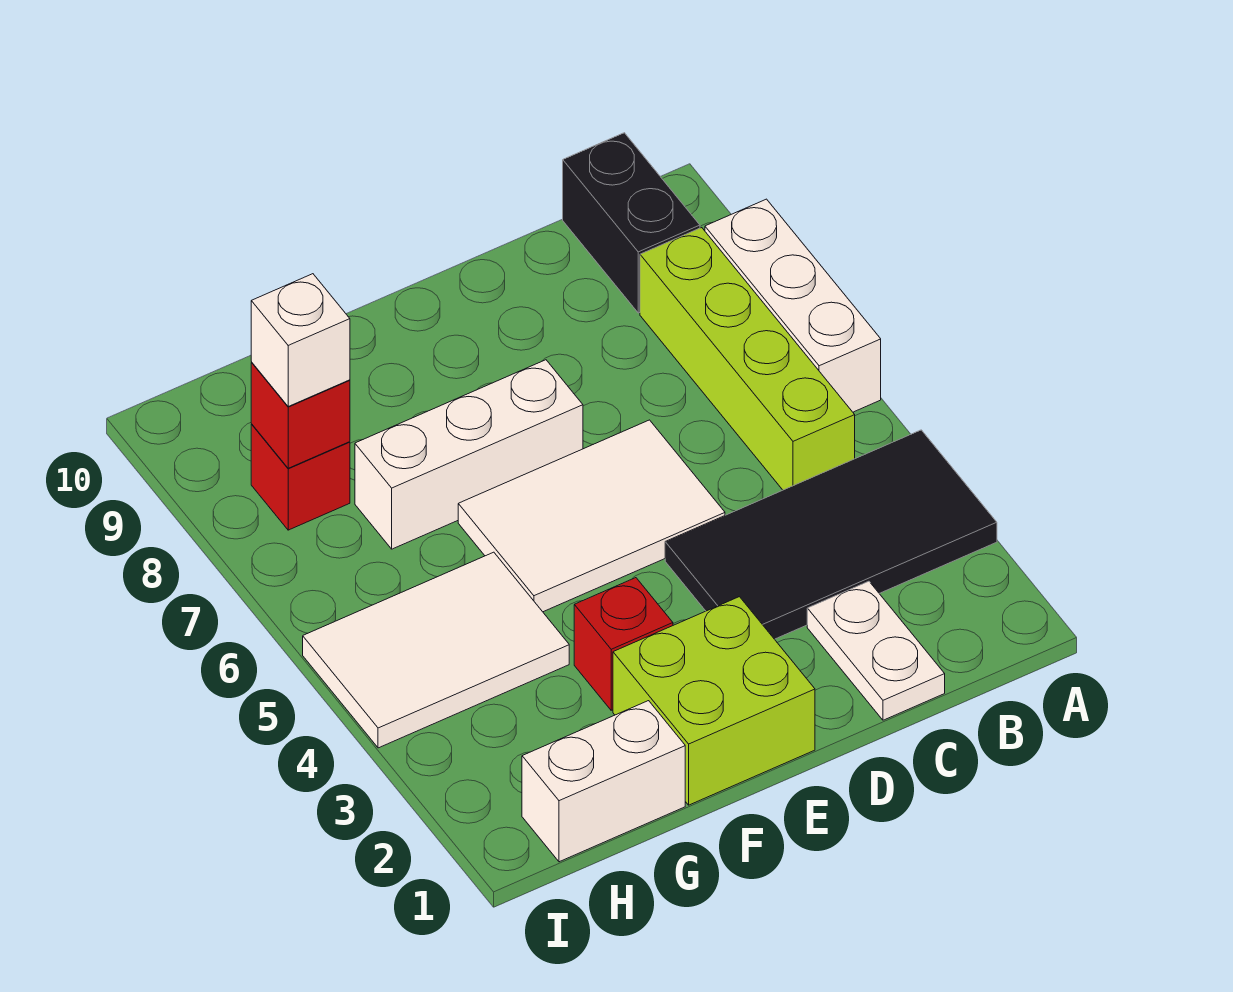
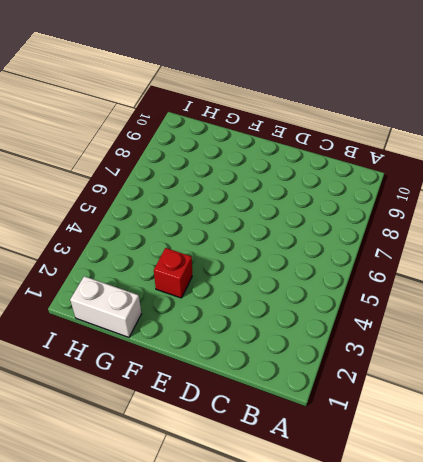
none -> black 2x4 tile [665,430,997,639]
none -> white 1x3 brick [705,199,881,412]
none -> lime 1x4 brick [640,228,855,490]

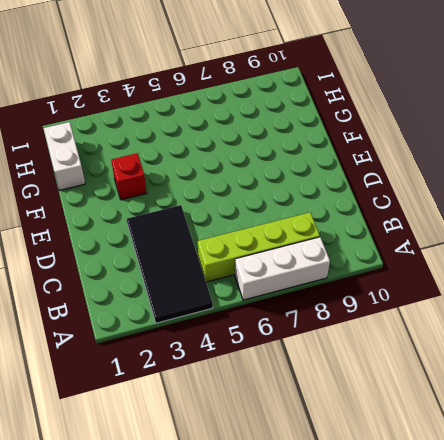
none -> black 1x2 brick [563,133,700,313]
none -> white 1x2 plate [807,581,945,720]
none -> white 2x3 tile [458,420,725,612]

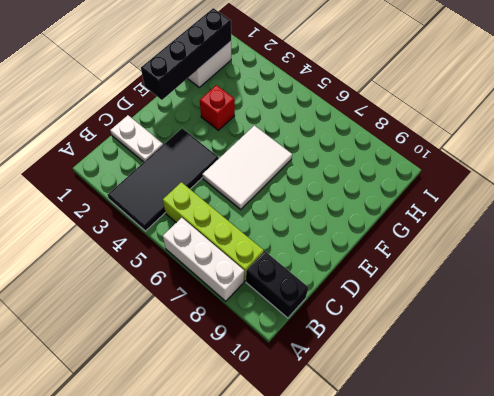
black 1x4 brick [141,8,231,100] -> none
none -> lime 2x2 brick [613,597,815,805]
none -> white 1x3 brick [355,360,583,549]
none -> white 2x3 tile [303,552,569,748]

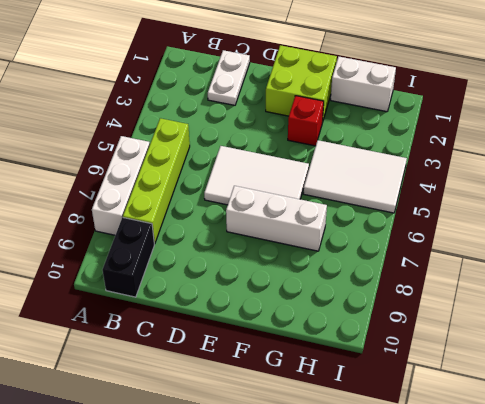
none -> black 2x4 tile [665,430,997,639]
none -> red 1x1 brick [251,424,350,530]
none -> red 1x1 brick [251,363,350,468]

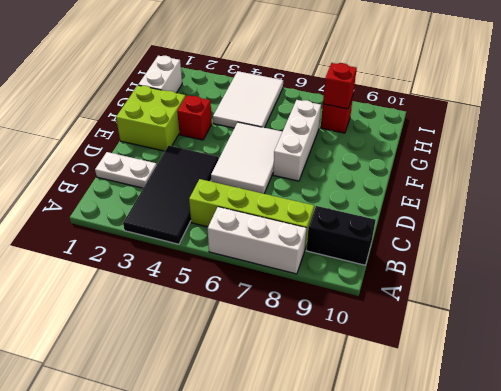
none -> white 1x1 brick [251,274,350,406]

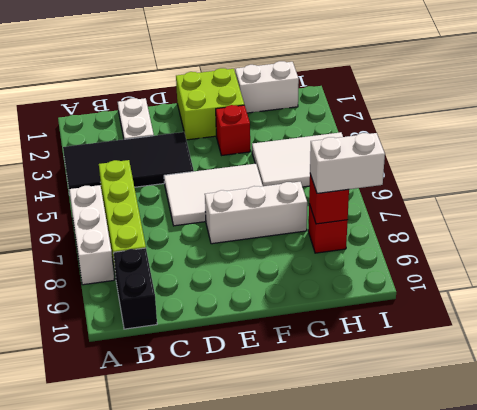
white 1x2 brick [310,133,385,193] -> white 1x1 brick [251,274,350,406]

